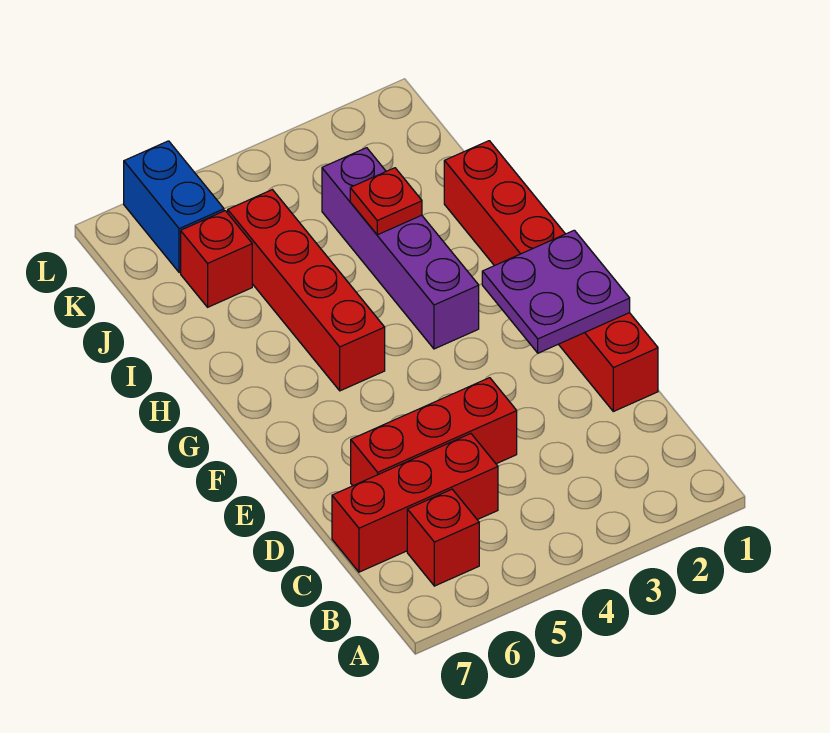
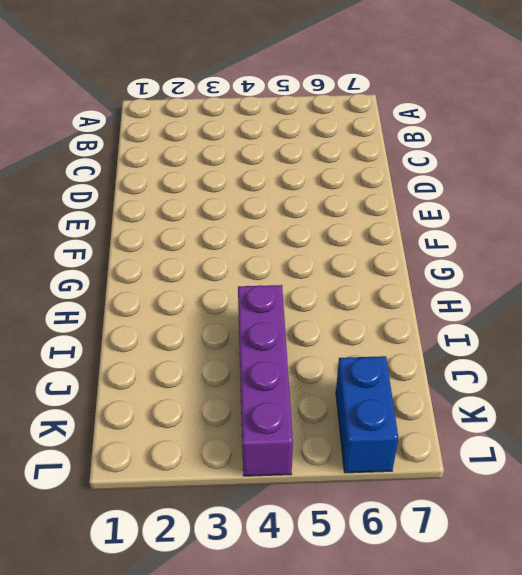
purple 1x4 brick [238,285,293,476] -> purple 1x4 brick moved to [322,148,479,349]
none -> red 1x1 brick [407,489,479,586]
none -> red 1x3 brick [332,434,498,572]

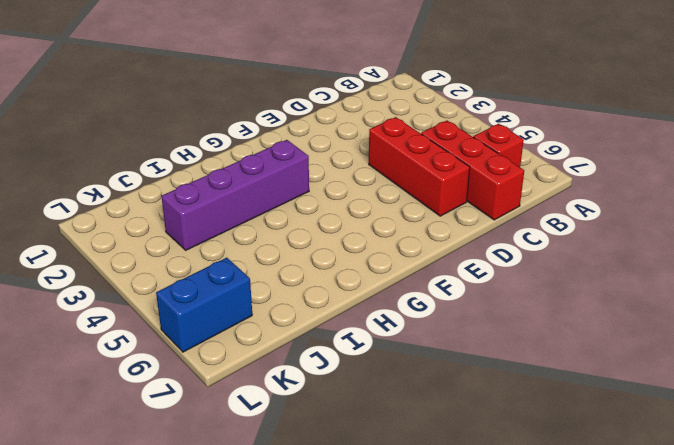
none -> red 1x6 brick [444,141,658,411]
none -> red 1x4 brick [228,190,385,391]

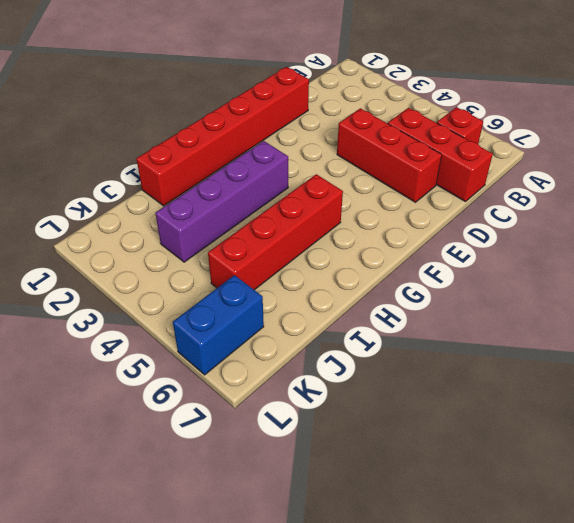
none -> red 1x1 brick [181,211,252,307]
none -> purple 2x2 plate [482,230,630,353]

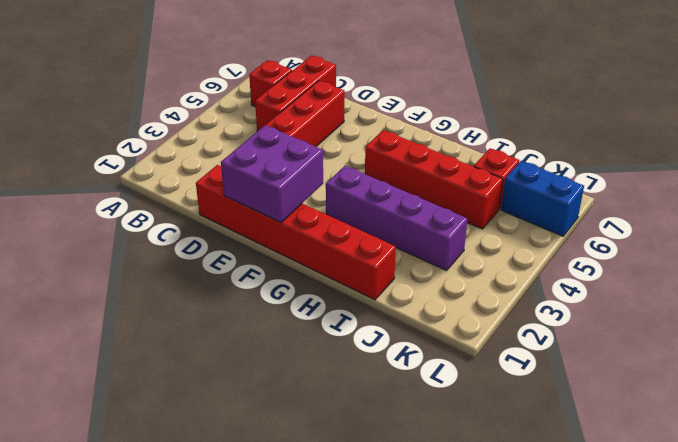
purple 2x2 brick [221,125,323,222] -> purple 2x2 plate [482,230,630,353]
none -> red 1x1 plate [350,168,422,235]

